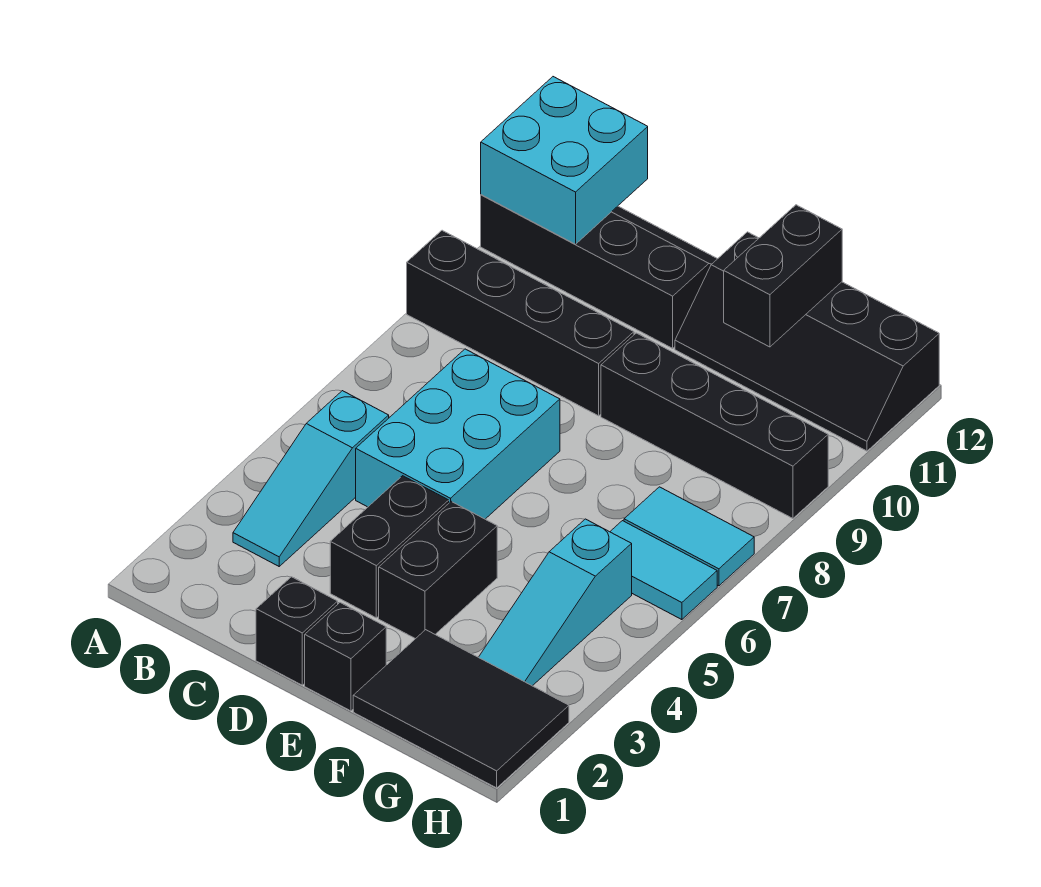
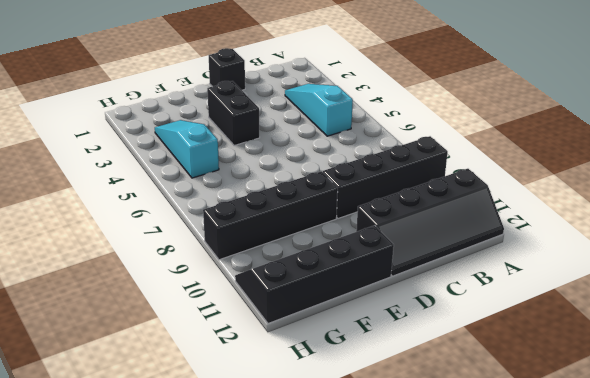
none -> cyan 2x3 brick [356,349,560,519]
none -> black 1x2 brick [330,476,449,618]
none -> black 1x1 brick [305,603,386,711]

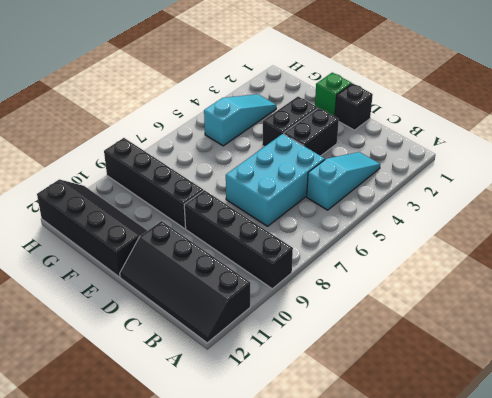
green 1x1 brick [315,73,352,117] -> black 1x1 brick [305,603,386,711]
none -> black 2x3 tile [353,630,569,788]
none -> cyan 1x2 tile [610,521,717,620]
none -> cyan 1x2 tile [624,487,754,586]

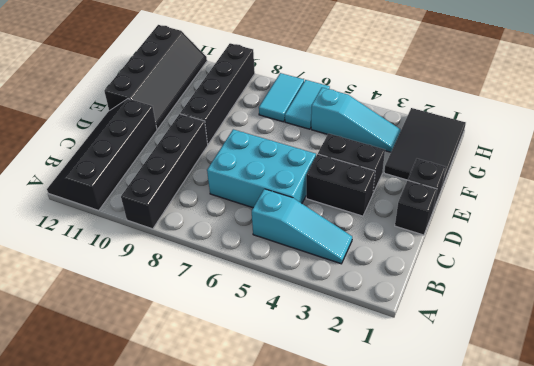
none -> cyan 2x2 brick [481,77,648,244]
none -> black 1x2 brick [724,205,842,347]

